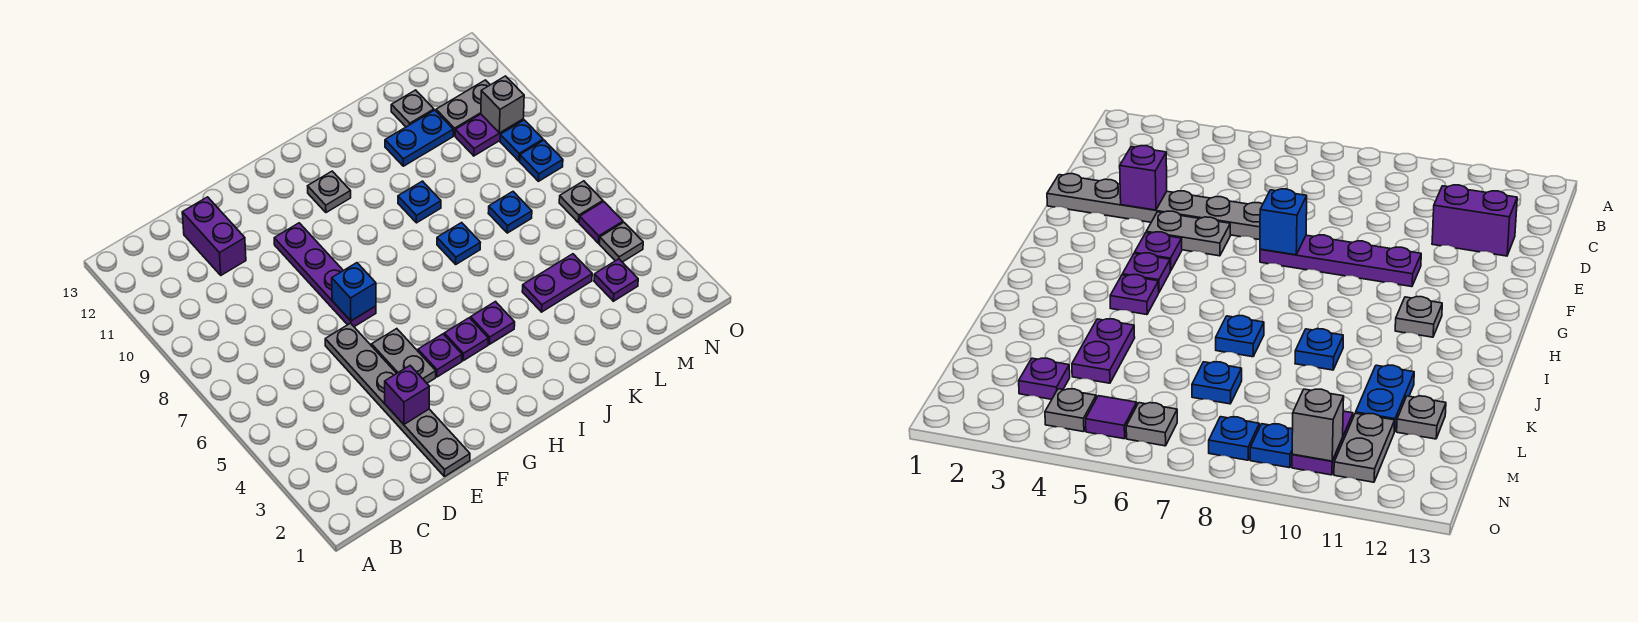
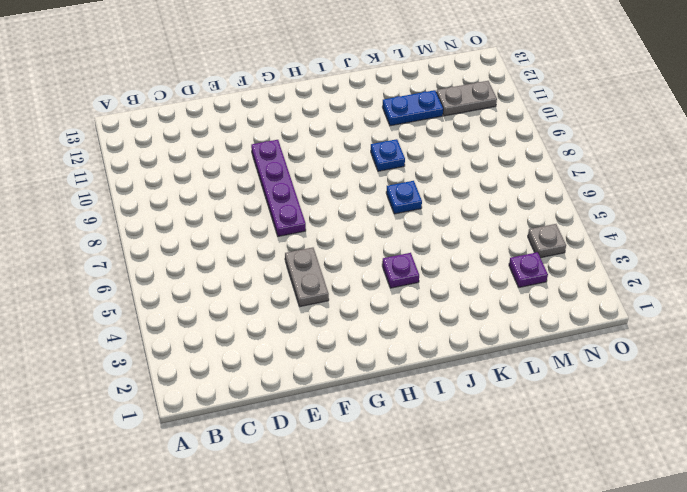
none -> purple 1x2 brick [182,197,246,275]
none -> grey 1x6 plate [325,323,470,477]
none -> purple 1x1 plate [418,334,462,377]

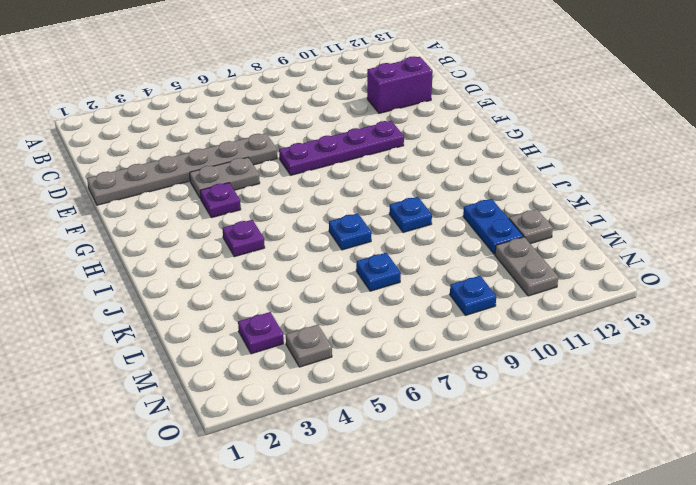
none -> purple 1x1 plate [444,318,488,361]
none -> grey 1x1 plate [308,171,351,213]
none -> purple 1x2 plate [522,254,592,312]

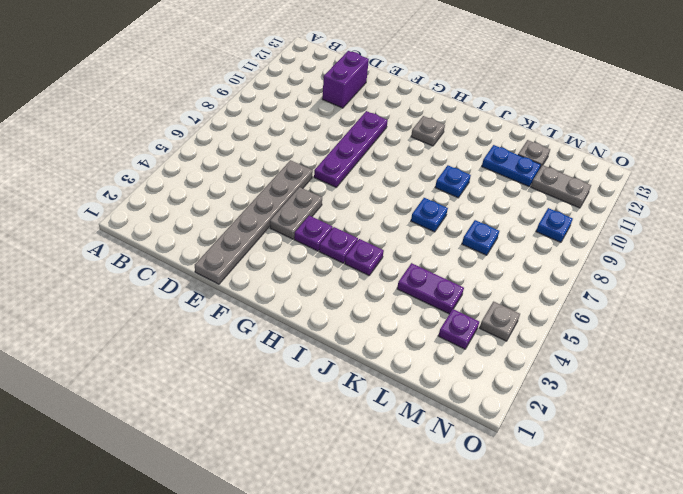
none -> purple 1x2 plate [455,114,523,156]
none -> purple 1x1 tile [579,202,623,243]
none -> grey 1x1 plate [559,181,603,222]

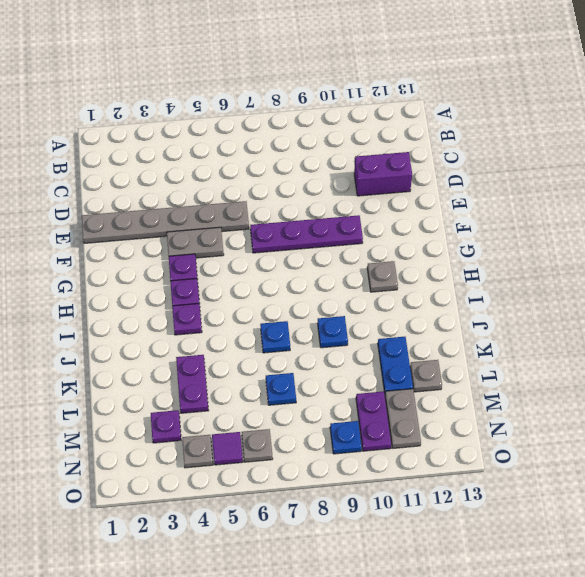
none -> blue 1x1 plate [520,140,563,181]
none -> purple 1x1 brick [385,366,430,424]
none -> blue 1x1 brick [332,263,376,321]

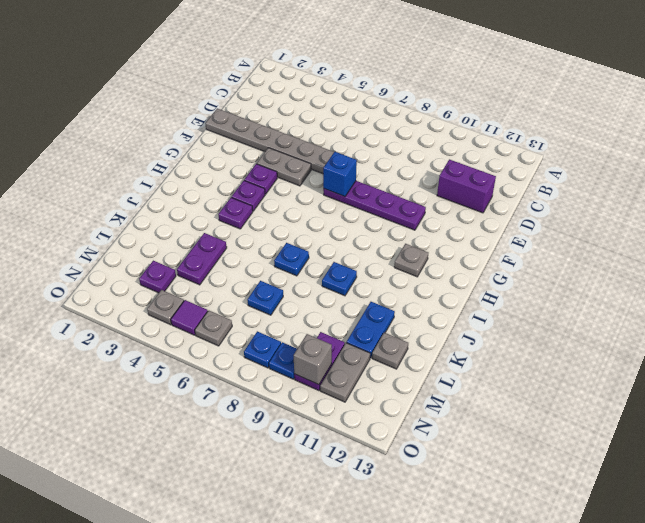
none -> purple 1x1 brick [385,366,430,424]

